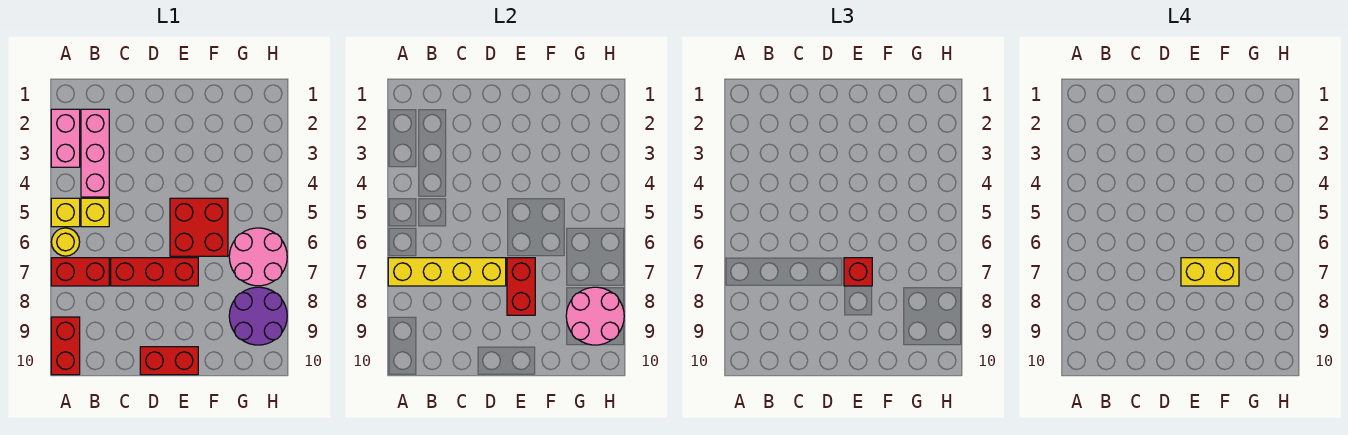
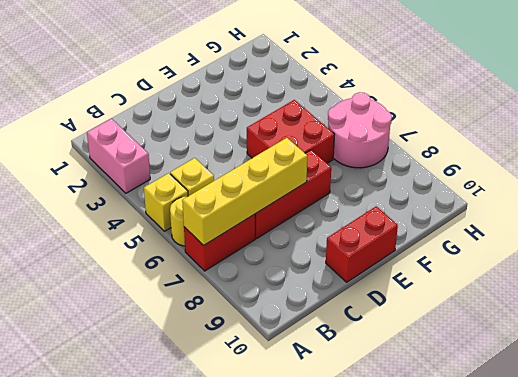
none -> red 1x2 brick [51,317,80,375]
none -> pink 1x3 brick [81,109,109,197]
none -> purple 2x2 round brick [229,287,287,345]

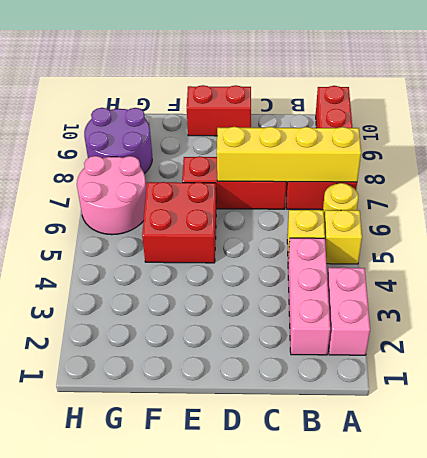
none -> red 1x2 brick [507,258,535,315]
none -> pink 2x2 round brick [566,287,624,345]
none -> red 1x1 brick [844,258,872,286]

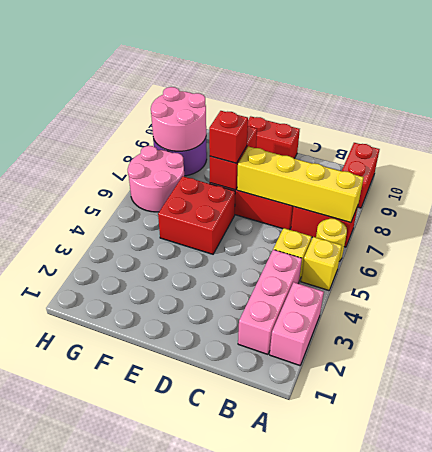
none -> yellow 1x2 brick [1181,258,1239,286]

